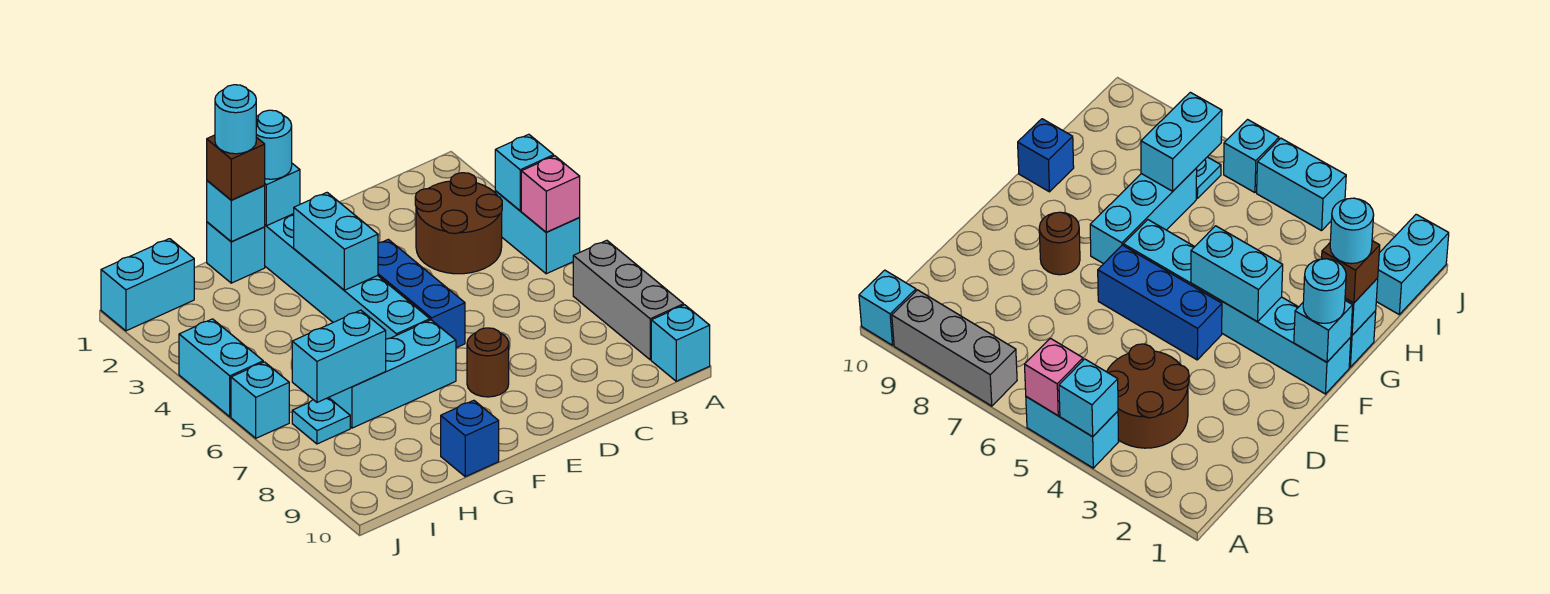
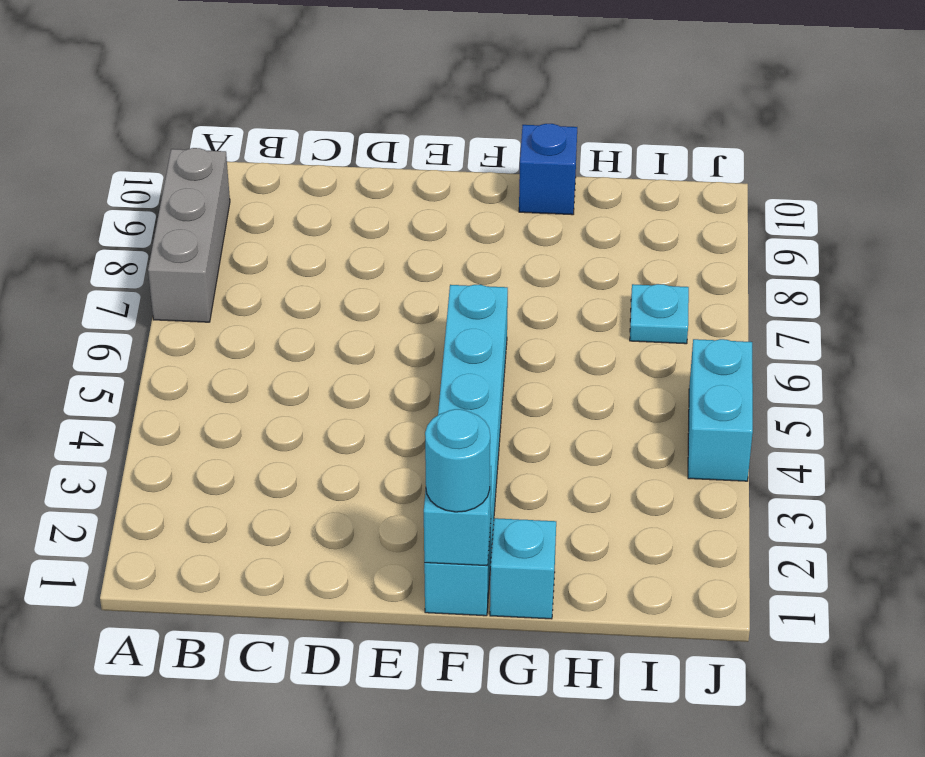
none -> cyan 1x2 brick [495,191,580,274]
none -> cyan 1x1 brick [651,305,710,381]
none -> brown 2x2 round brick [415,173,502,274]

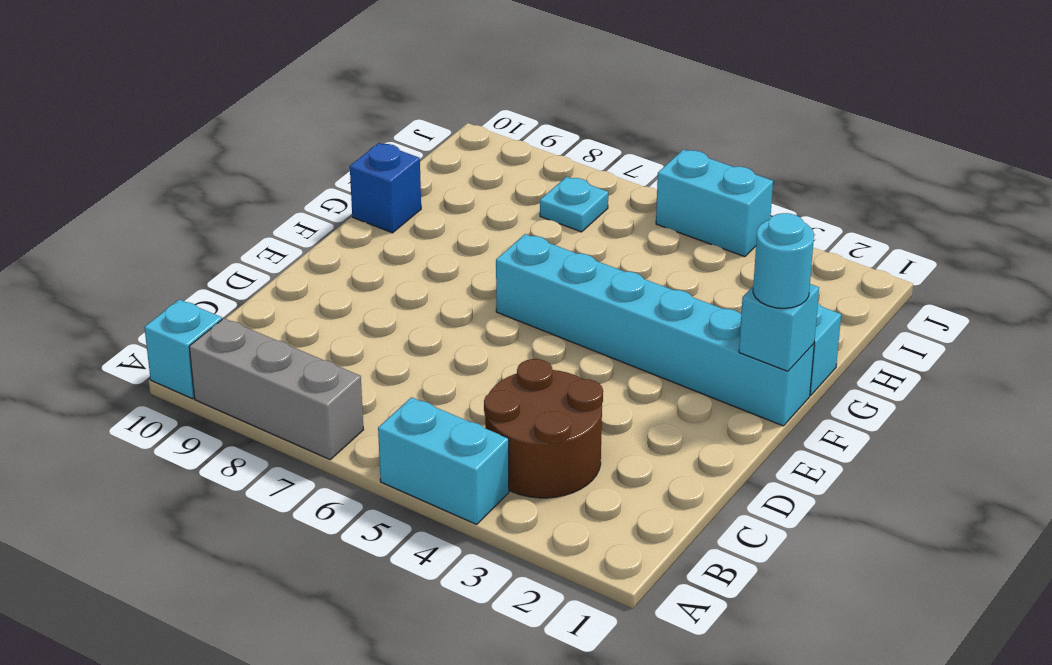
none -> blue 1x3 brick [378,239,465,348]
none -> brown 1x1 round brick [467,328,509,397]
none -> cyan 1x3 brick [329,320,456,428]

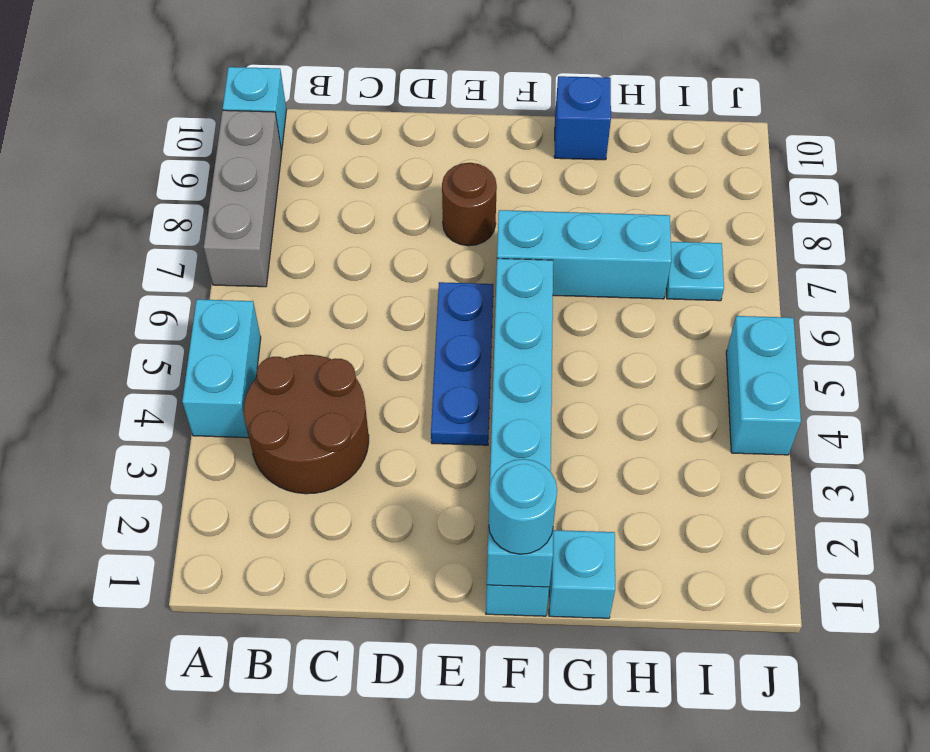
blue 1x3 plate [431,282,494,445] -> blue 1x3 brick [378,239,465,348]
none -> cyan 1x2 brick [101,239,195,331]
none -> cyan 1x1 brick [231,362,289,438]
none -> cyan 1x1 brick [495,134,554,211]

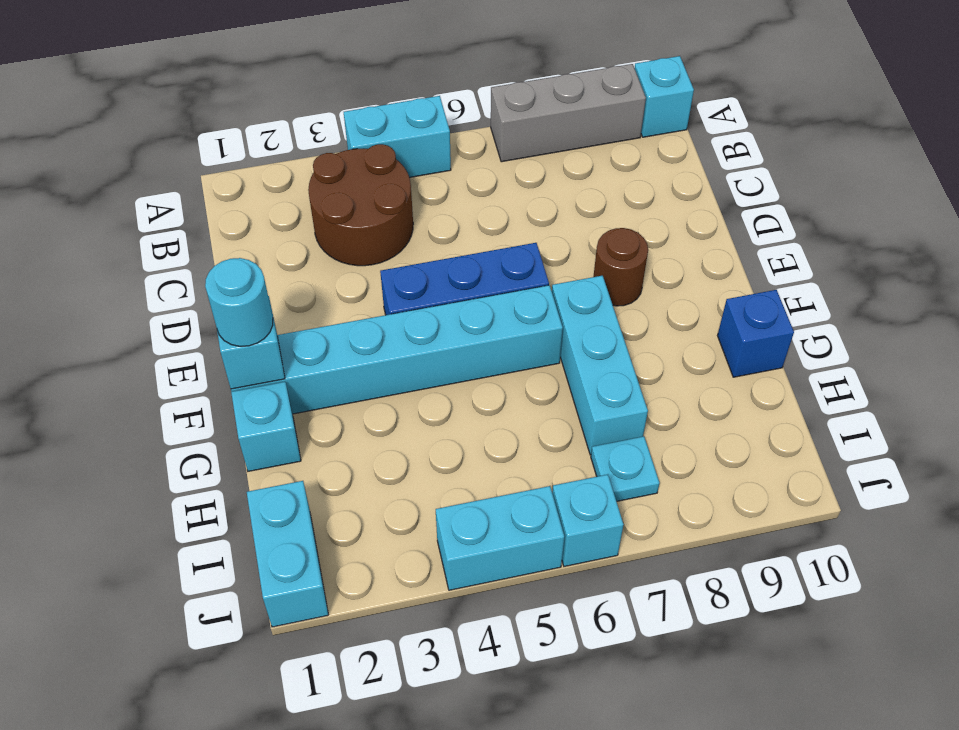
none -> cyan 1x1 brick [495,134,554,211]
none -> pink 1x1 brick [521,156,580,232]
none -> cyan 1x2 brick [294,193,378,290]

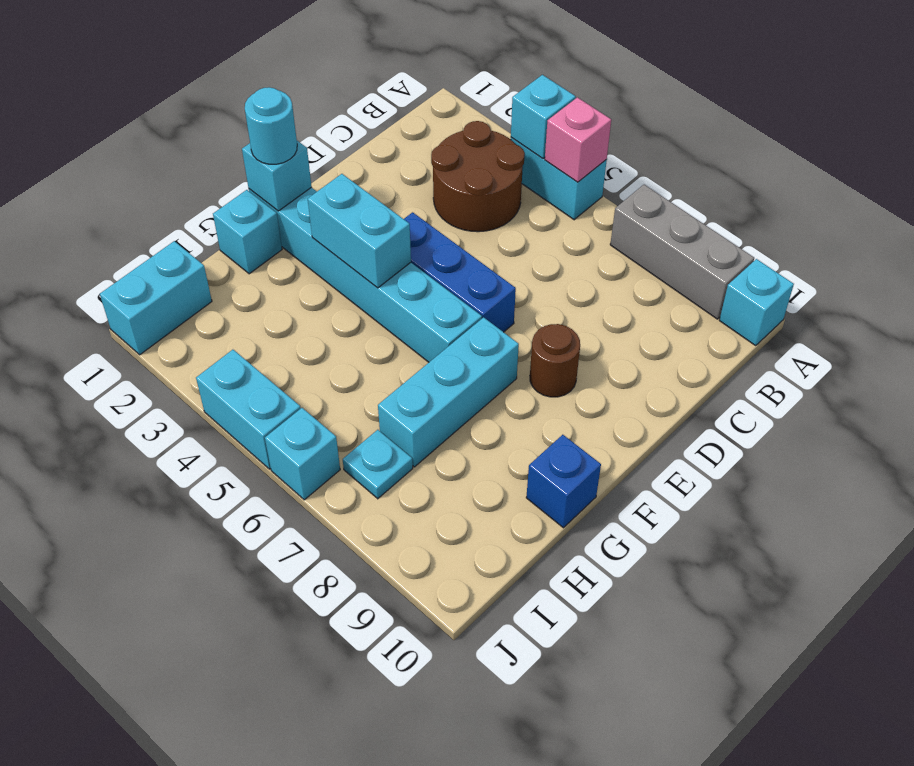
none -> cyan 1x1 brick [207,181,265,242]
none -> cyan 1x2 brick [292,310,386,402]
none -> brown 1x1 brick [207,135,265,200]

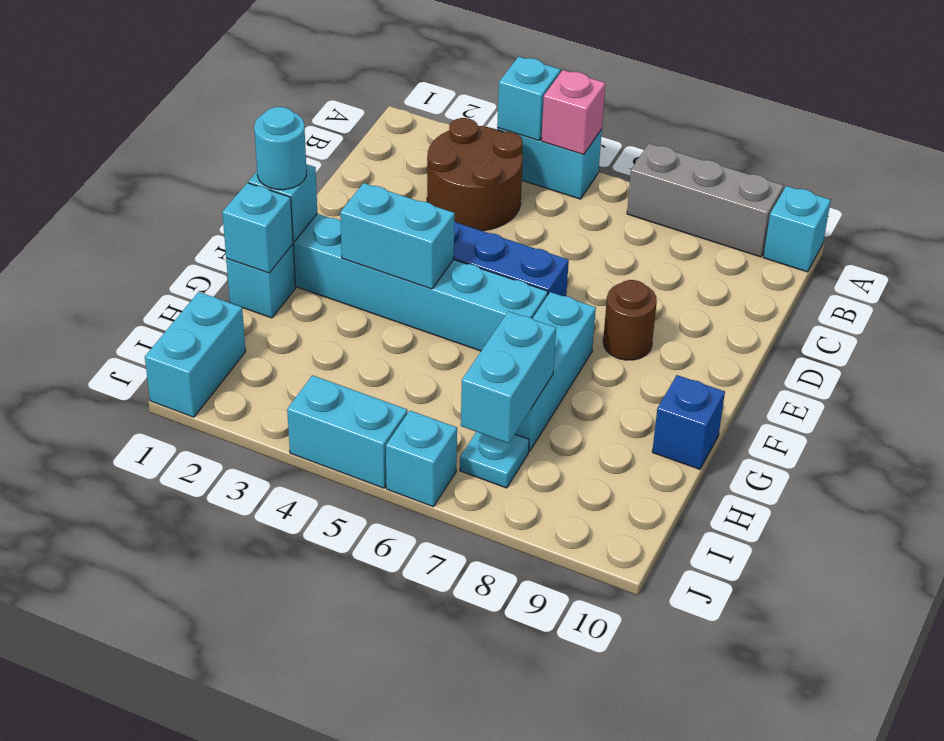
none -> brown 1x1 brick [207,135,265,200]
none -> cyan 1x1 round brick [215,85,256,154]

